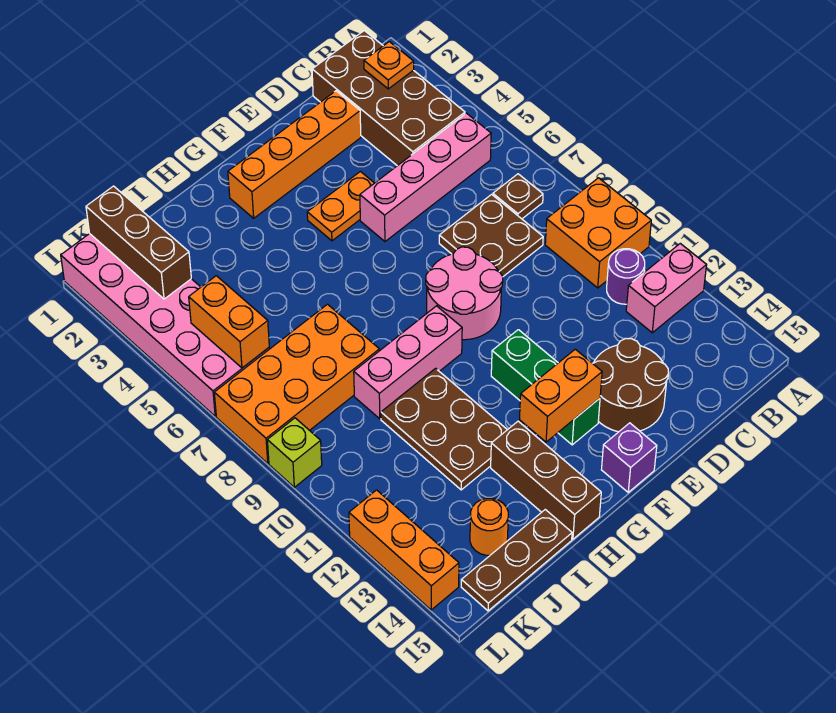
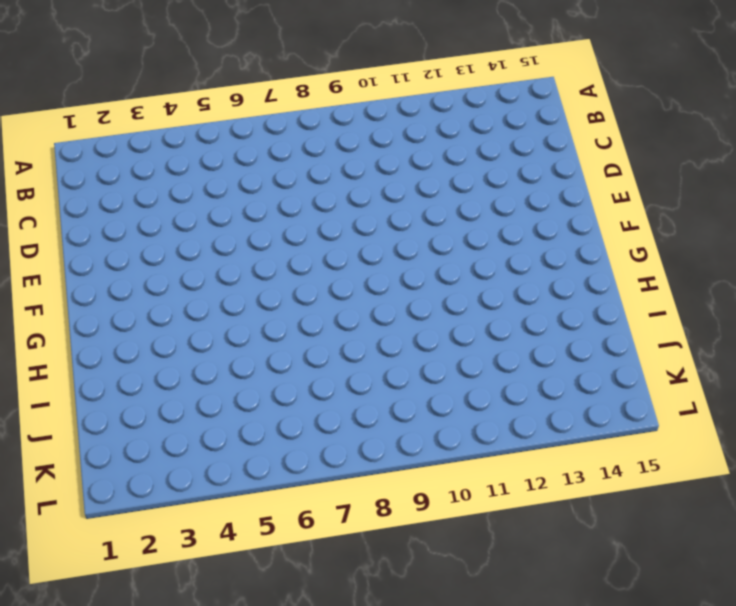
none -> orange 2x2 brick [545,178,651,288]
none -> pink 1x2 brick [626,243,707,333]
none -> brown 2x4 brick [312,31,465,166]

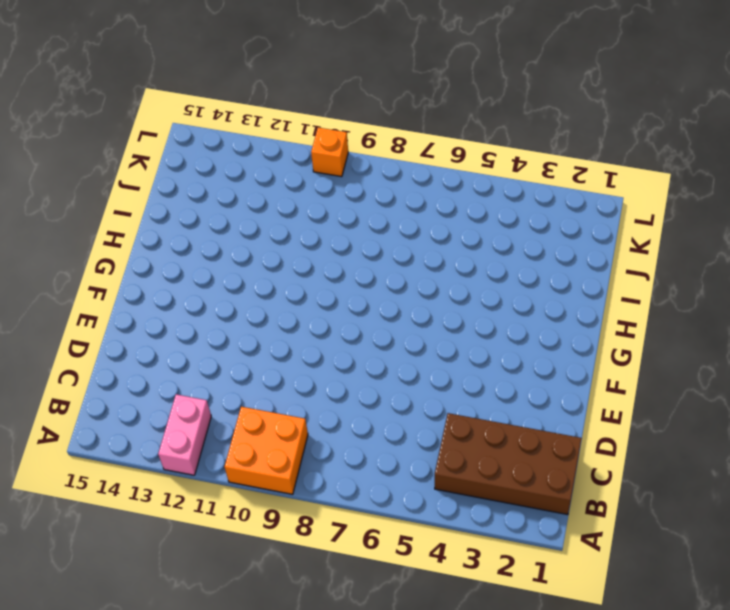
orange 1x1 brick [311,128,348,177] -> none
none -> pink 1x4 brick [360,113,491,241]
none -> brown 1x1 plate [493,174,543,219]
none -> purple 1x1 round brick [607,249,645,304]

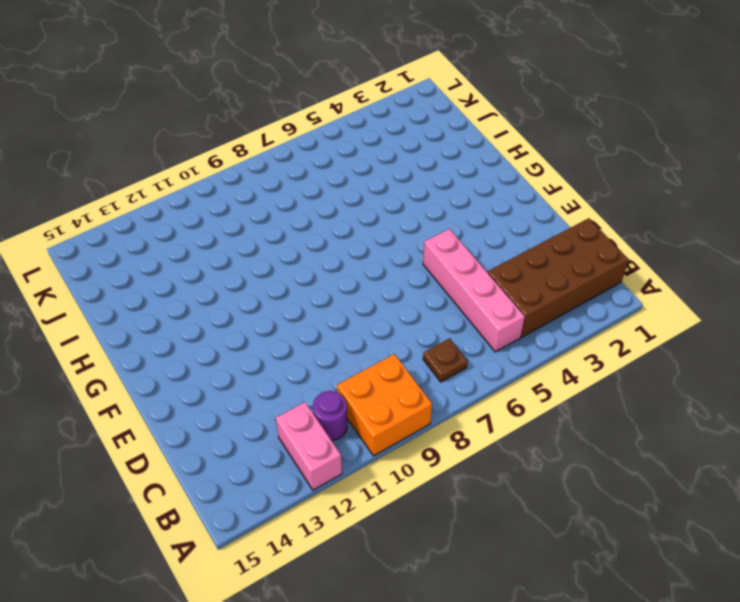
none -> brown 2x2 plate [439,194,543,276]
none -> orange 1x4 brick [228,91,361,218]
none -> brown 2x2 round brick [593,339,668,432]

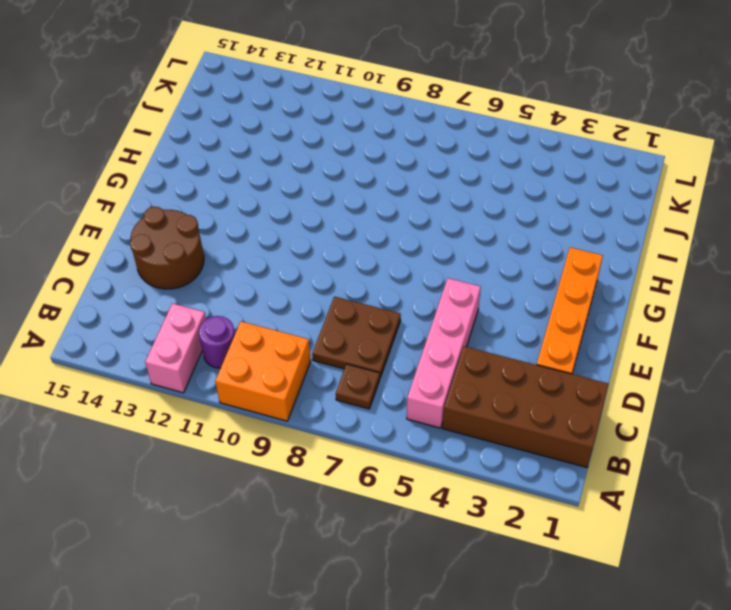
none -> orange 1x2 plate [307,172,374,241]
none -> pink 2x2 round brick [426,247,503,340]
none -> green 1x3 brick [491,330,600,445]

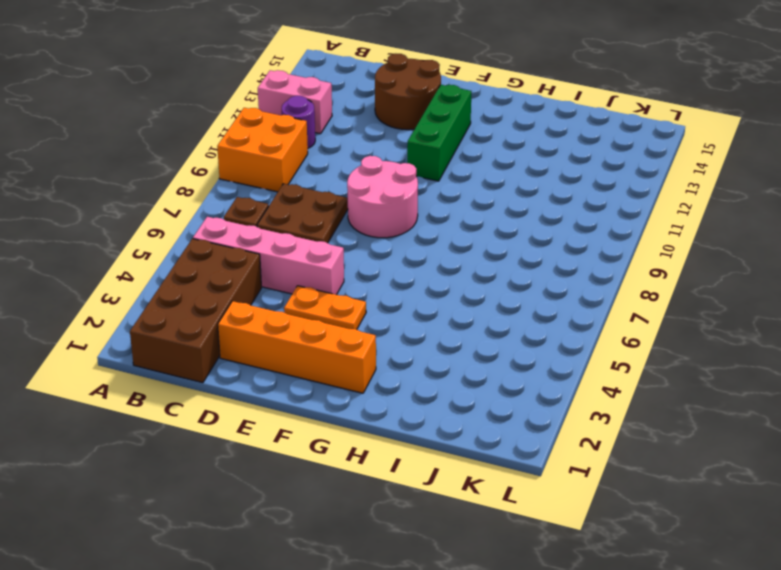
none -> purple 1x1 brick [601,423,657,492]
none -> pink 1x3 brick [354,306,462,419]
none -> brown 2x3 plate [381,368,507,490]

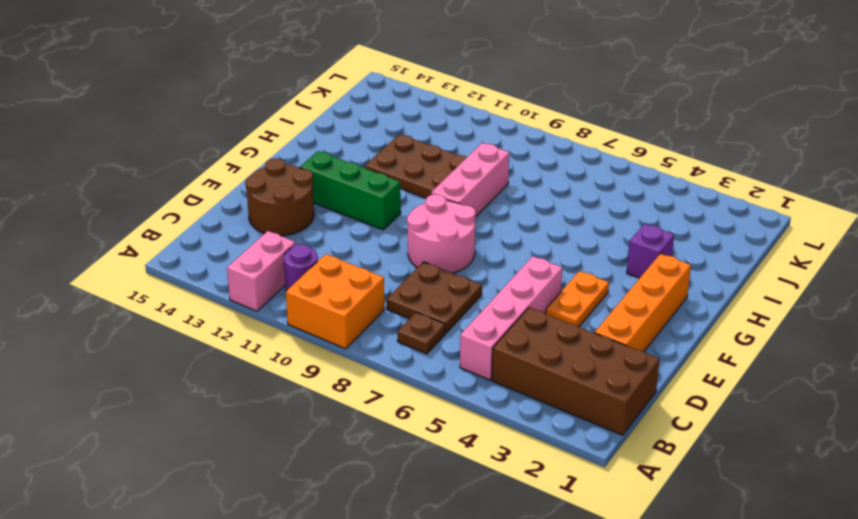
purple 1x1 brick [627,224,674,278] -> purple 1x1 brick moved to [601,423,657,492]
none -> brown 1x3 brick [491,421,601,539]
none -> orange 2x4 brick [214,304,379,463]
none -> brown 1x3 plate [461,510,572,611]

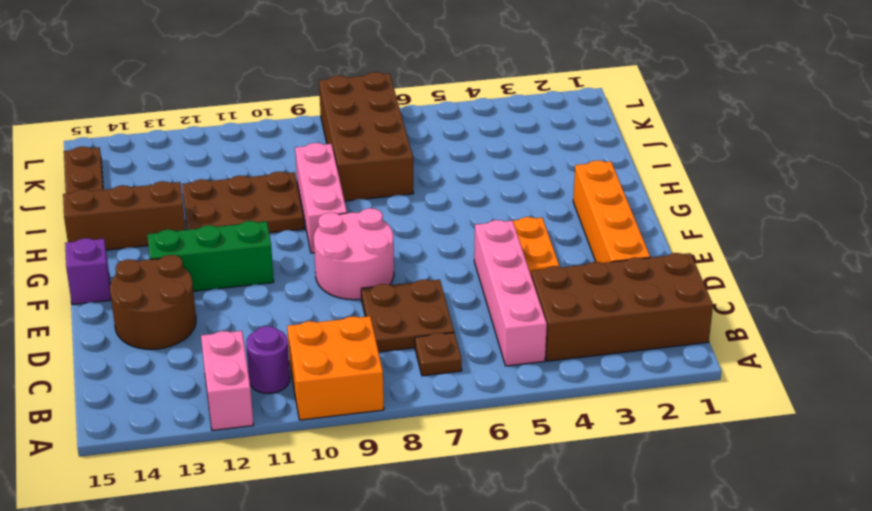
brown 2x4 brick [319,72,413,201] -> orange 2x4 brick [214,304,379,463]
none -> orange 1x1 round brick [470,498,508,555]
none -> pink 2x6 brick [61,234,270,416]
none -> lime 1x1 brick [267,418,322,487]

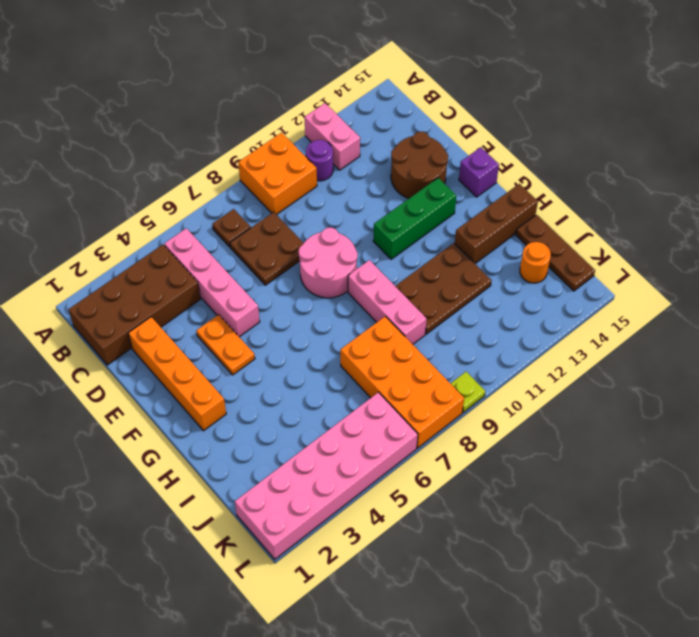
lime 1x1 plate [450,372,485,412] -> lime 1x1 brick [267,418,322,487]
none -> orange 1x3 brick [349,490,459,610]
none -> orange 1x1 plate [364,42,414,89]
none -> orange 1x2 brick [519,349,602,442]

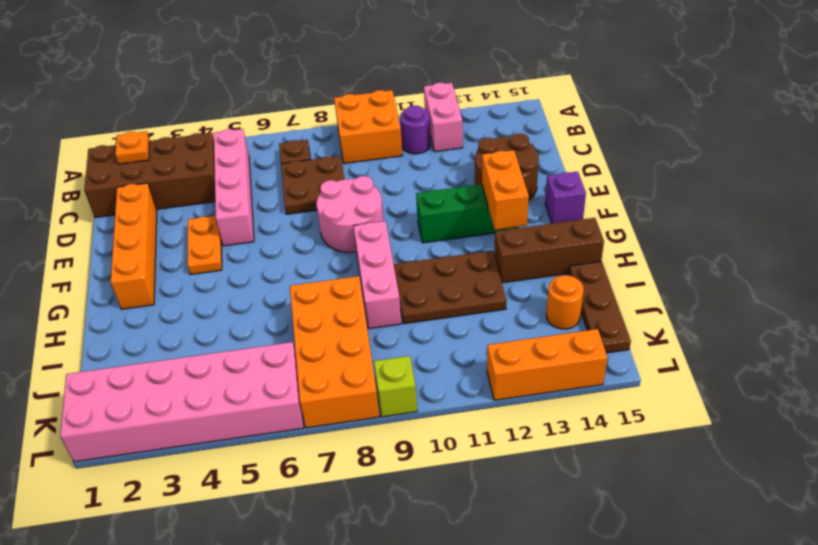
none -> brown 1x3 brick [86,186,191,299]
none -> orange 1x2 brick [189,276,269,368]

